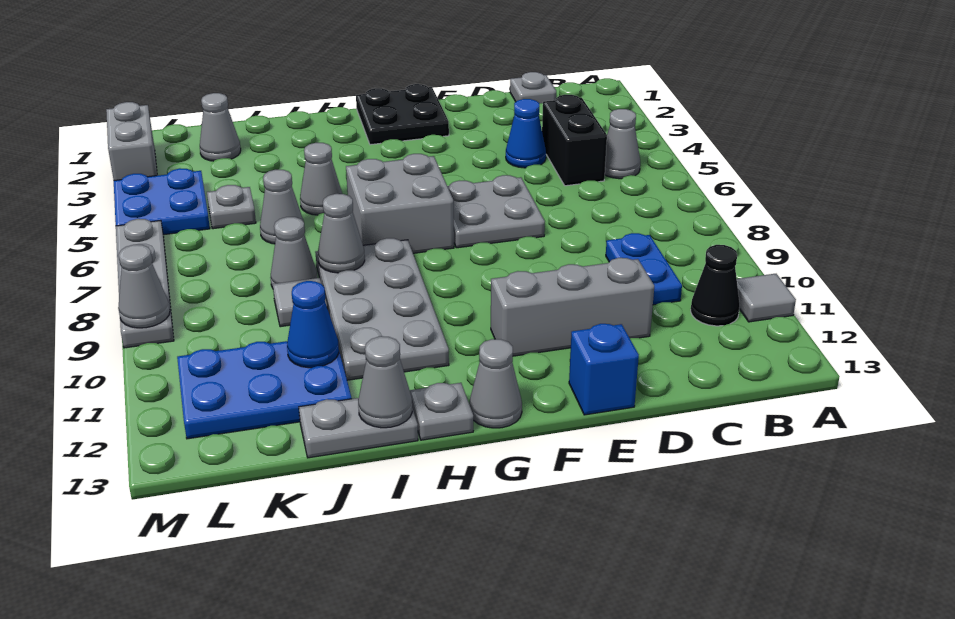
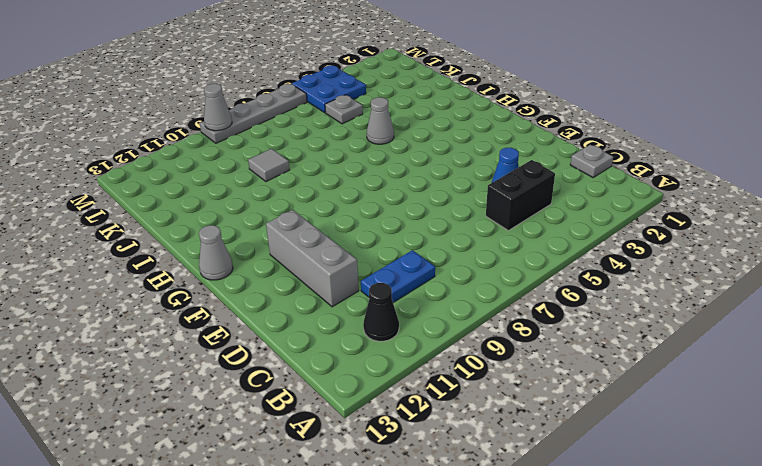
none -> grey 1x1 tile [737,274,796,322]
none -> grey 1x1 cone [605,109,640,179]
none -> grey 2x2 plate [447,175,545,248]
none -> blue 1x1 brick [569,324,639,415]

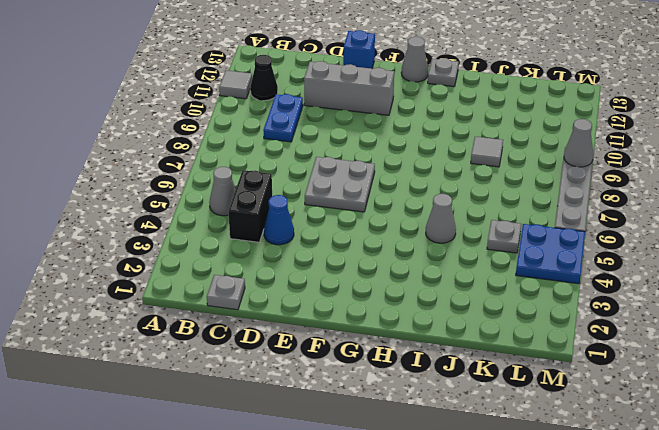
none -> black 2x2 plate [356,84,449,145]
none -> grey 2x2 brick [346,154,454,253]
none -> grey 2x4 plate [315,238,449,380]
none -> grey 1x2 plate [299,398,418,458]

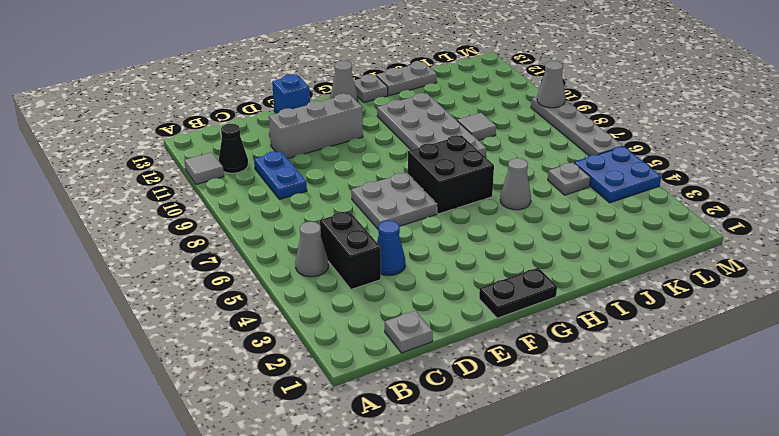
black 1x2 plate [479,268,557,318] -> black 2x2 plate [356,84,449,145]
black 2x2 brick [408,135,494,214] -> grey 2x2 brick [346,154,454,253]
none -> grey 1x1 cone [260,170,304,244]
none -> grey 1x1 cone [270,217,317,288]
none -> blue 2x3 plate [177,341,352,439]
none -> grey 1x1 cone [200,93,241,161]

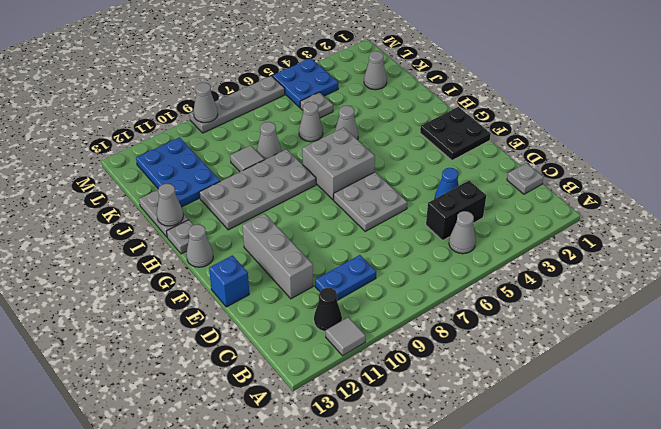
none -> grey 1x2 brick [106,102,157,180]
none -> grey 1x1 cone [318,194,365,273]
none -> blue 1x1 cone [287,281,339,368]

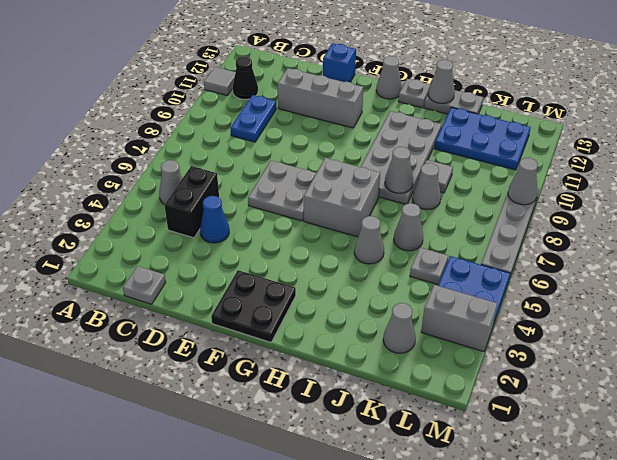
grey 1x2 brick [421,285,498,352] -> grey 1x2 brick turned to [106,102,157,180]
none -> blue 1x1 cone [287,281,339,368]

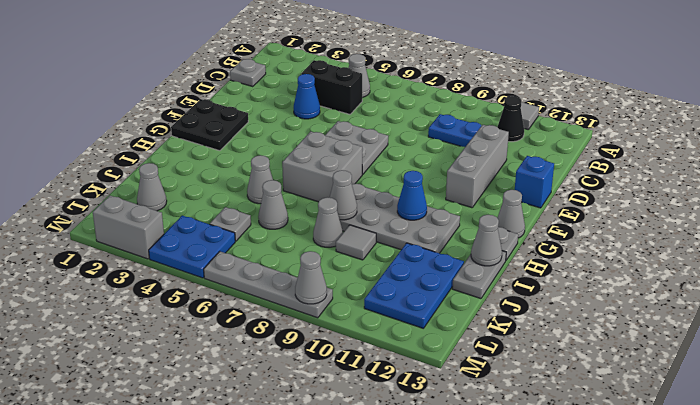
blue 1x1 cone [397,171,427,220] -> blue 1x1 cone moved to [287,281,339,368]

